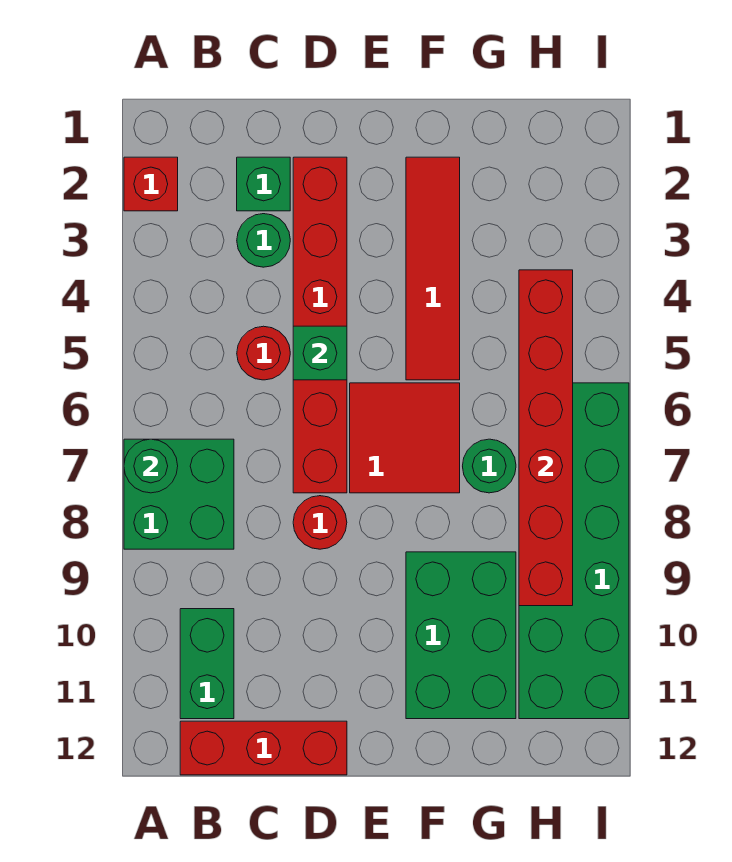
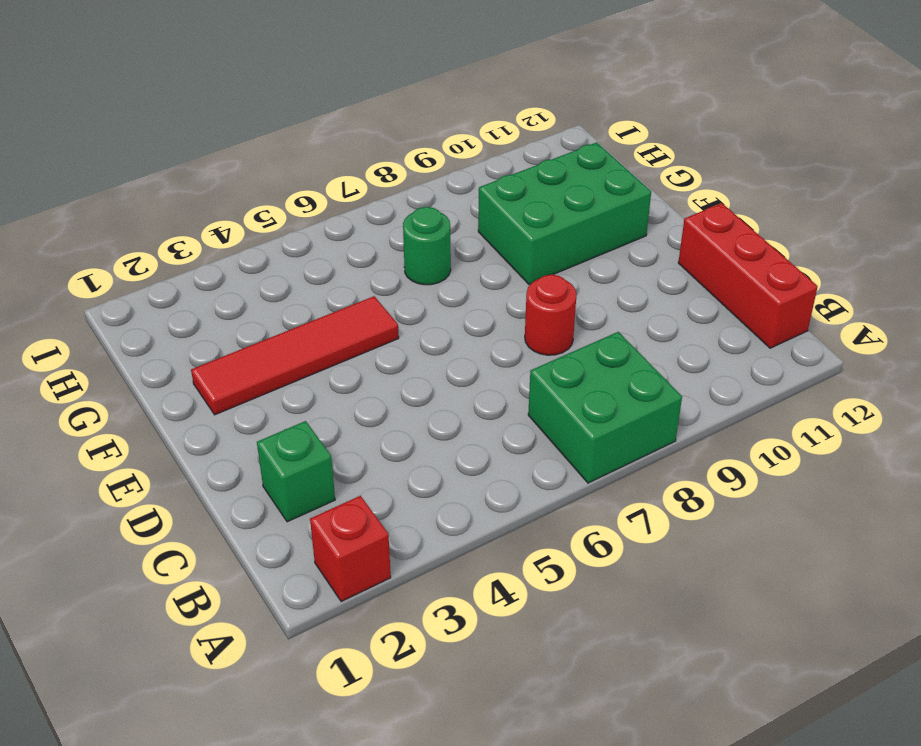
none -> green 1x2 brick [180,609,234,719]
none -> green 1x1 round brick [237,214,290,267]
none -> red 1x1 round brick [237,326,290,380]

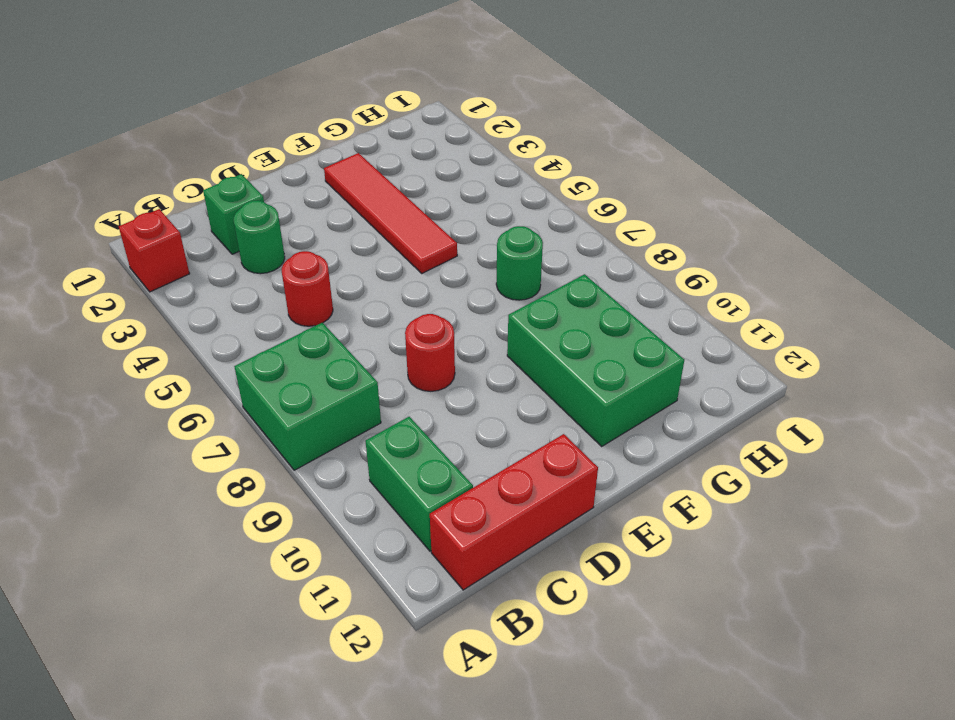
none -> red 1x6 brick [293,157,347,493]
none -> red 2x2 tile [350,383,460,493]
none -> green 2x6 brick [519,383,629,719]

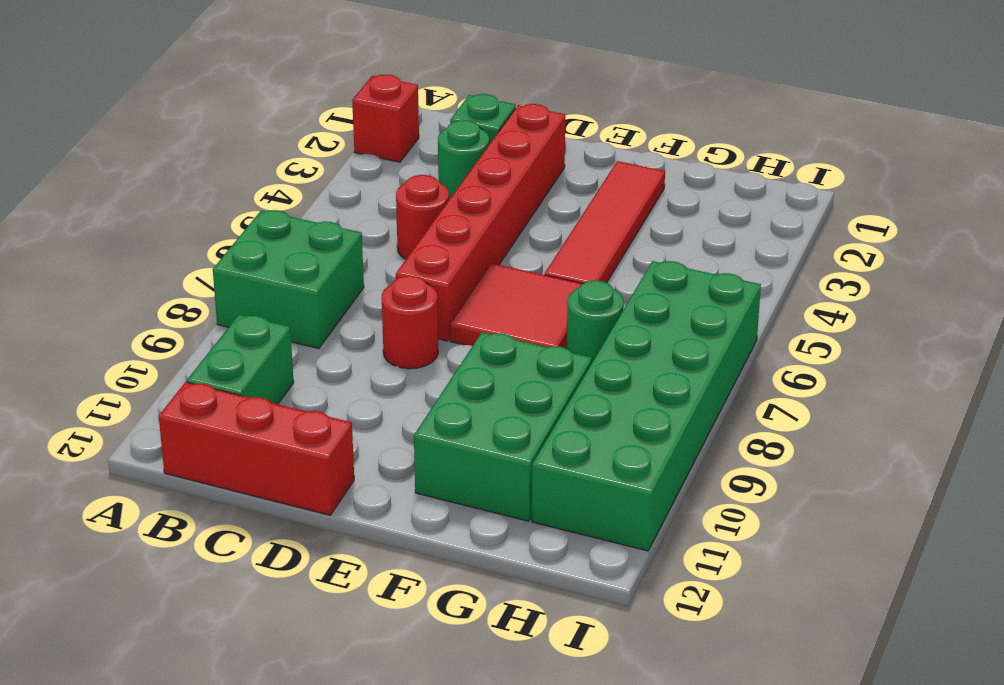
none -> green 1x1 round brick [124,439,178,493]
none -> green 1x1 brick [293,326,347,380]
none -> red 1x6 brick [519,270,573,606]

